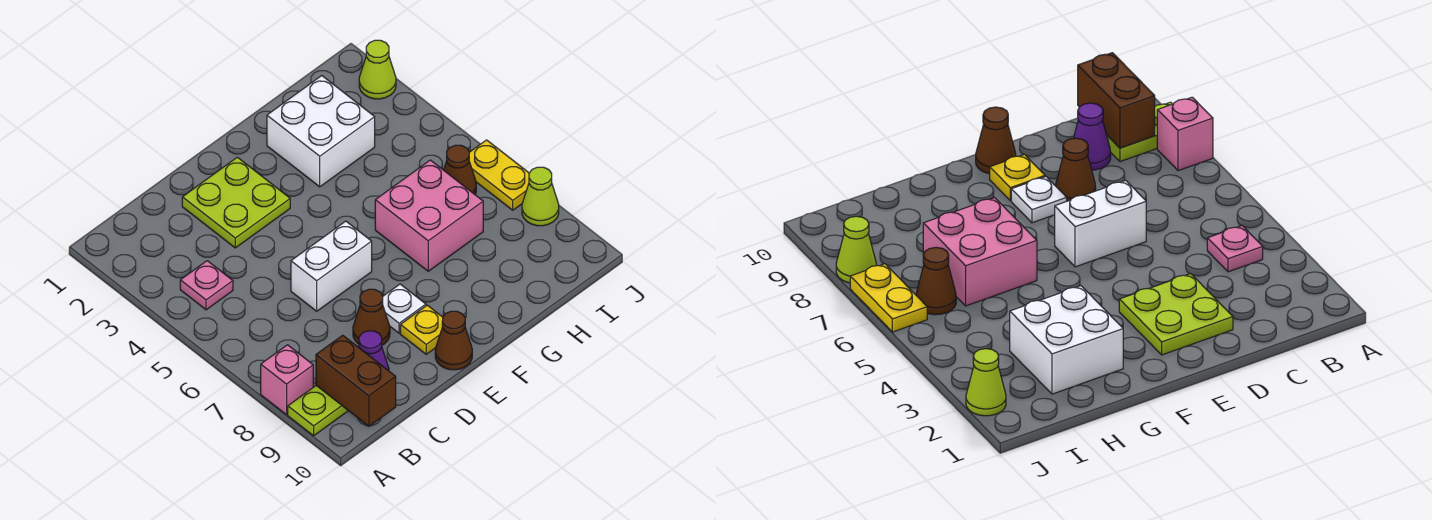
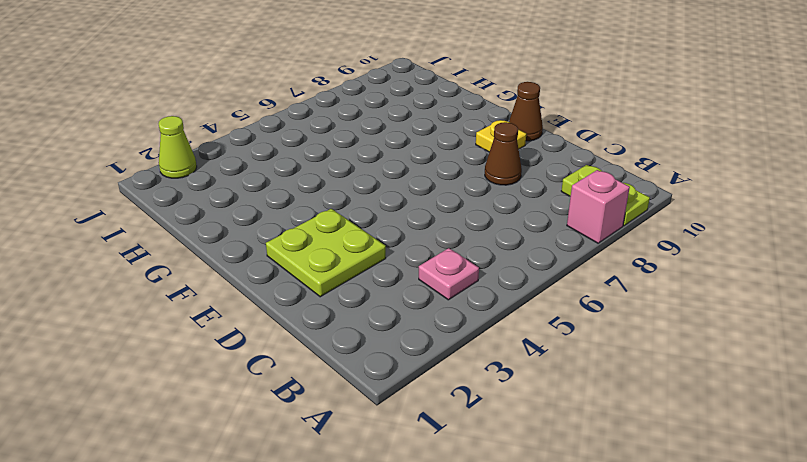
none -> purple 1x1 cone [359,331,389,371]
none -> white 1x2 brick [291,221,372,311]
none -> white 1x1 plate [383,284,426,333]

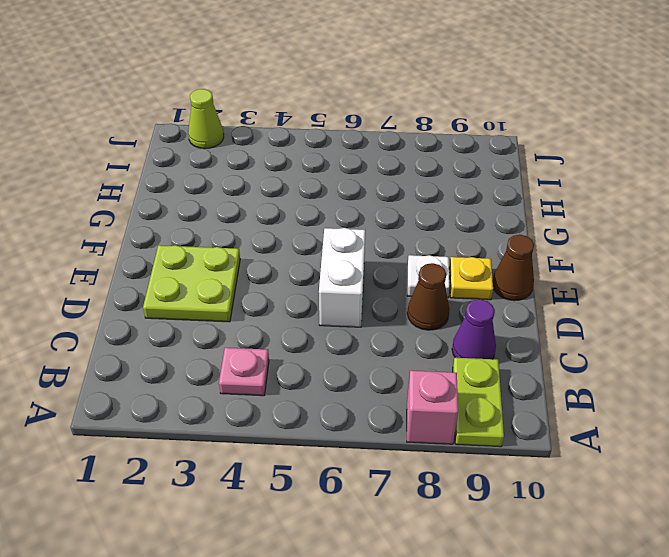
none -> white 2x2 brick [267,76,375,187]
none -> pink 2x2 brick [375,160,483,271]
none -> brown 1x1 cone [444,145,476,194]

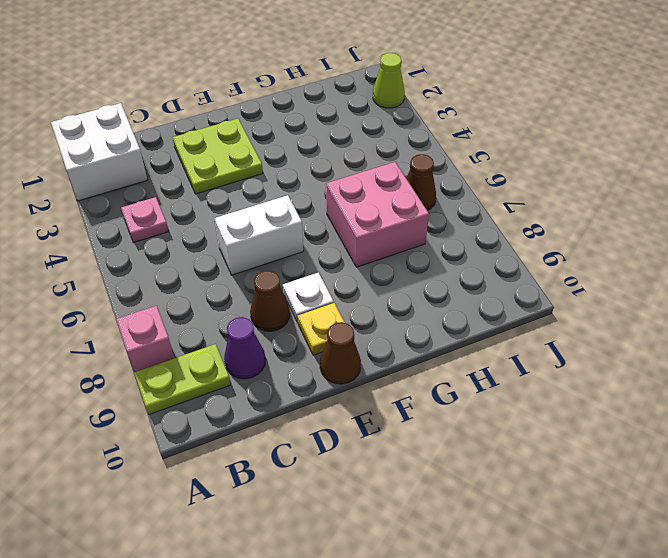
white 2x2 brick [51,103,148,201] -> white 2x2 brick moved to [267,76,375,187]
none -> yellow 1x2 plate [469,140,529,210]
none -> lime 1x1 cone [522,167,559,226]
none -> brown 1x2 brick [316,335,396,426]

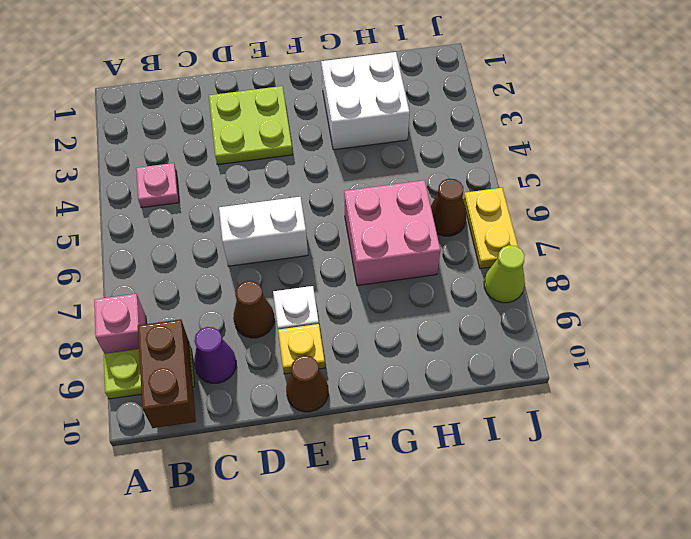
none -> lime 1x1 cone [359,40,396,99]

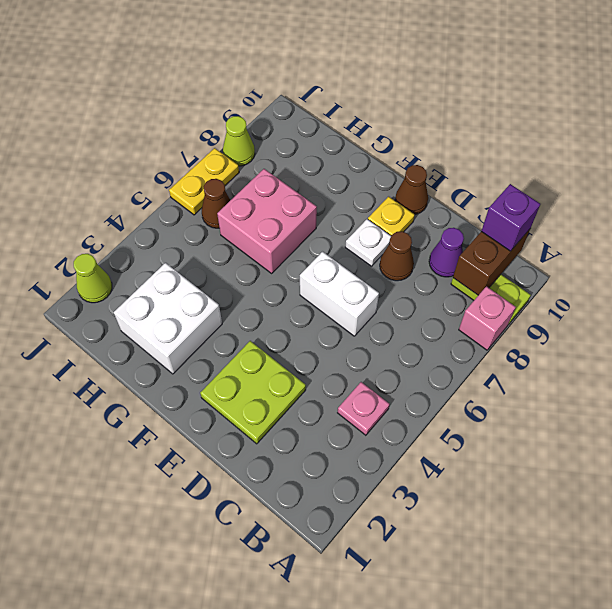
purple 1x1 brick [481,184,540,251] -> none

